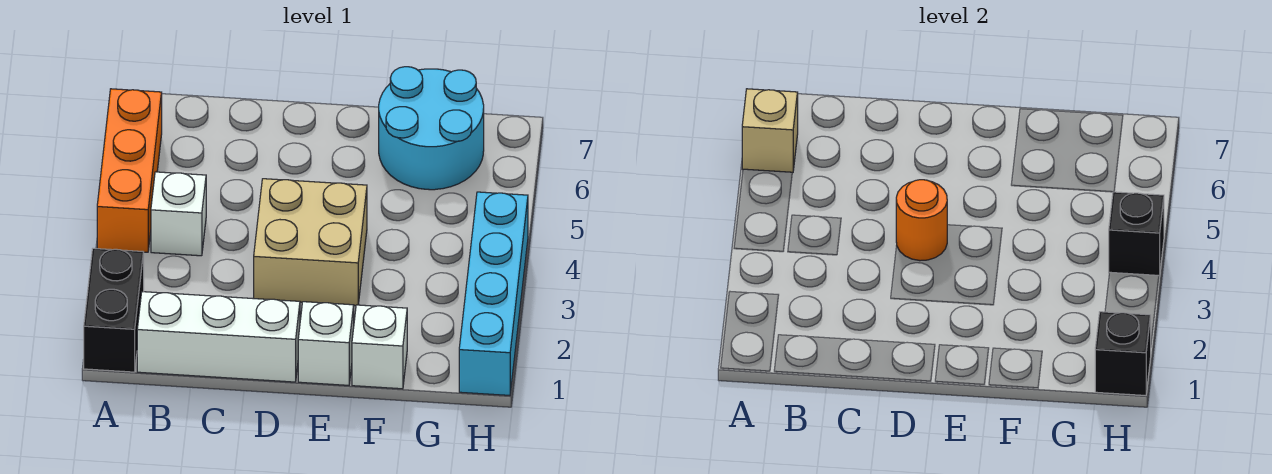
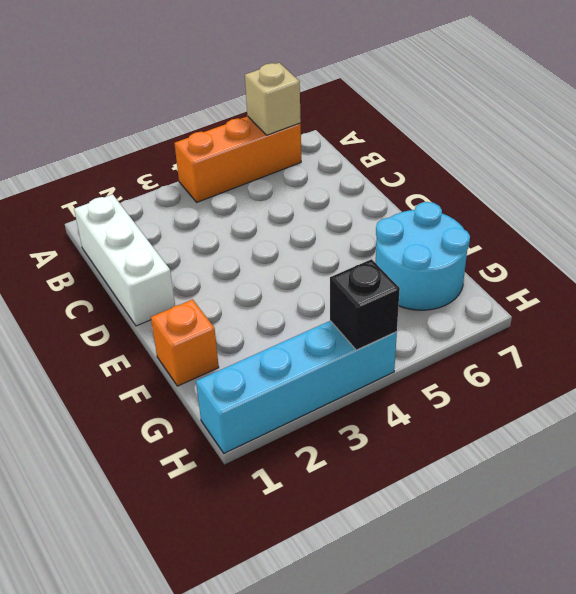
orange 1x1 brick [151,299,219,386] -> white 1x1 brick [352,305,407,389]
none -> black 1x2 brick [84,248,144,372]
none -> white 1x1 brick [151,172,206,256]
none -> tan 2x2 brick [254,179,367,306]

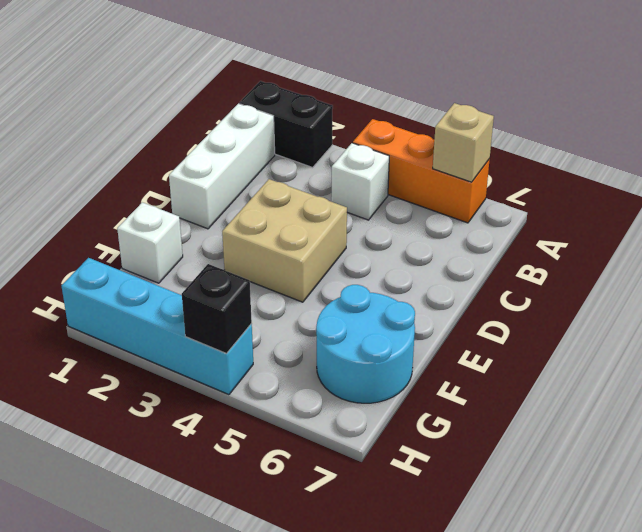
none -> white 1x1 brick [298,302,354,385]
none -> orange 1x1 round brick [896,180,947,261]
none -> black 1x1 brick [1095,312,1151,395]

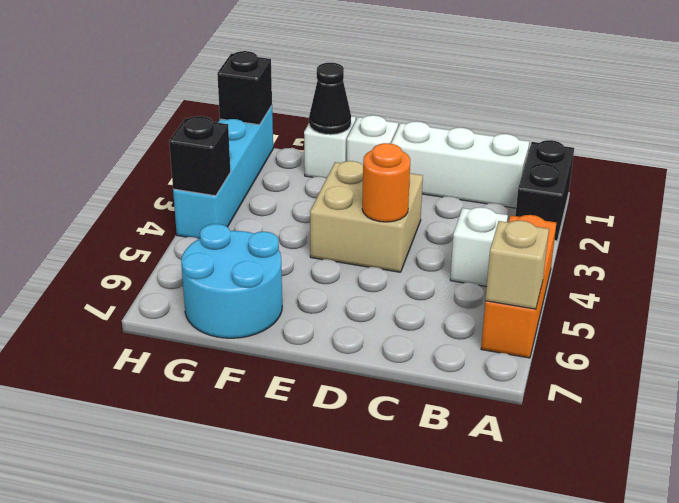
black 1x1 cone [309,62,351,135] -> none

